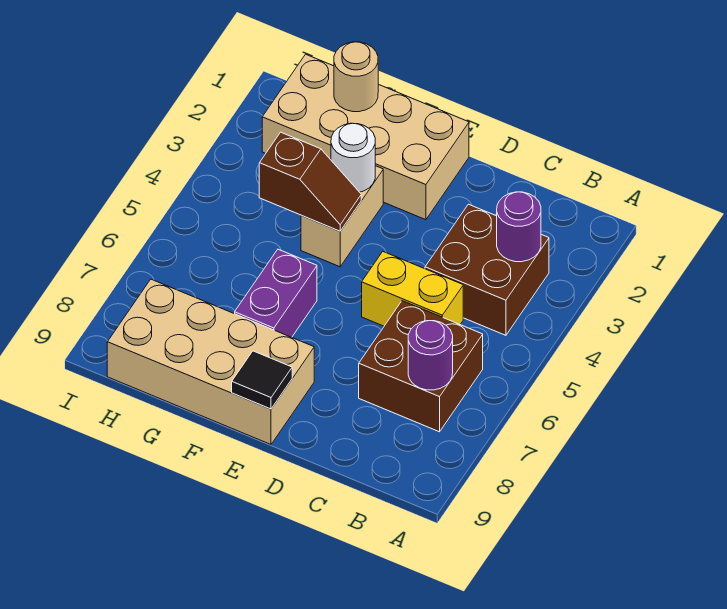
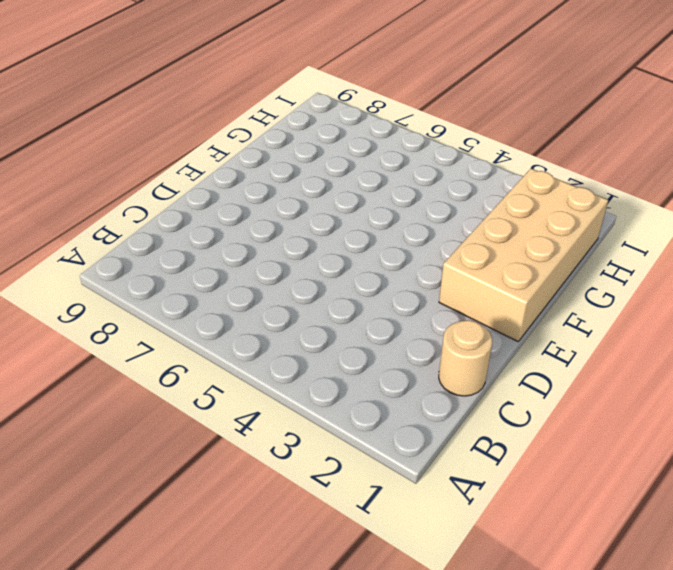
tan 1x1 round brick [439,320,492,396] -> tan 1x1 round brick moved to [334,42,378,112]
none -> brown 2x2 brick [425,204,549,335]
none -> brown 2x2 brick [359,301,483,432]
none -> yellow 1x2 brick [362,252,463,326]

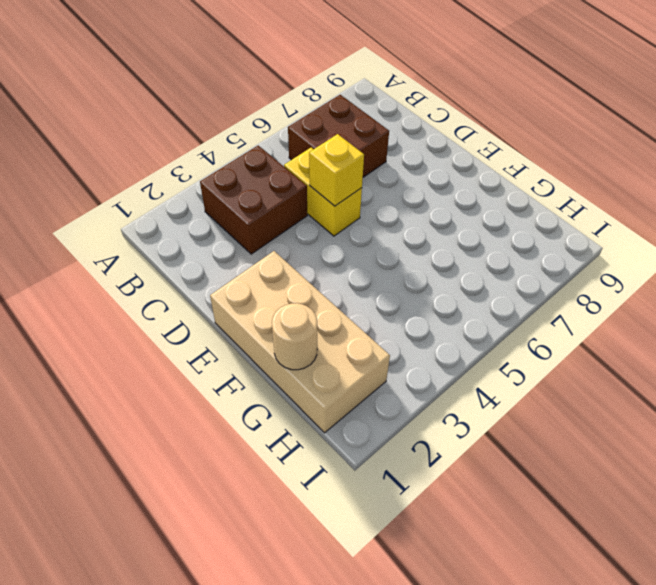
yellow 1x1 brick [309,134,364,206] -> none
none -> tan 2x4 brick [107,279,314,444]
none -> tan 1x2 brick [301,166,383,267]
none -> purple 1x2 brick [235,249,317,337]

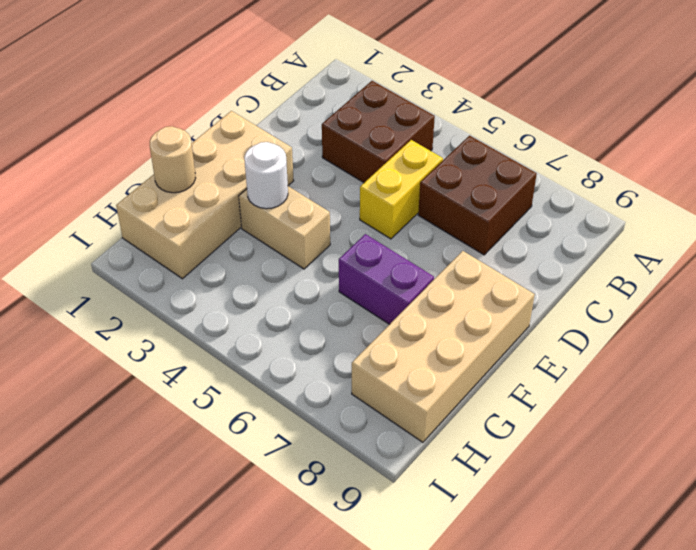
none -> purple 1x1 round brick [497,192,541,262]
none -> purple 1x1 round brick [408,321,453,390]
none -> black 1x1 tile [232,351,292,409]

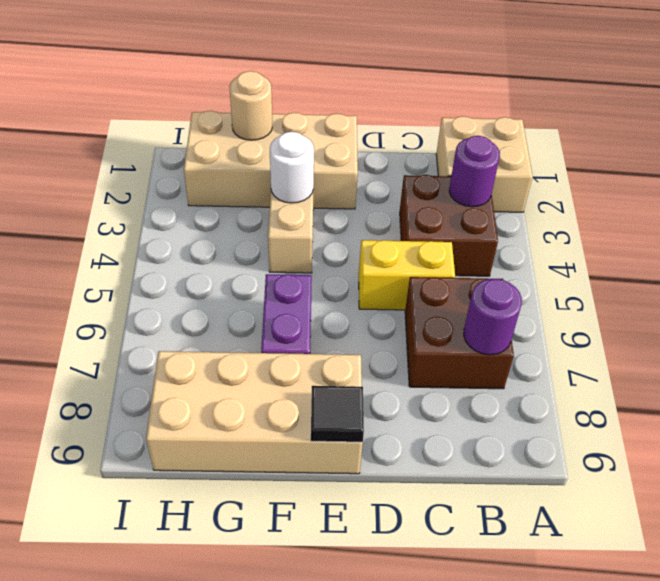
tan 2x2 brick [436,116,533,212] -> none
none -> brown 1x2 slope [259,132,361,231]

